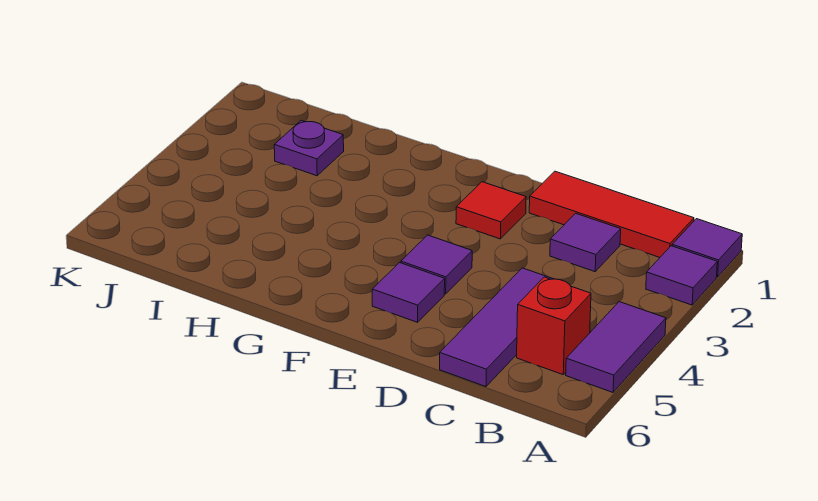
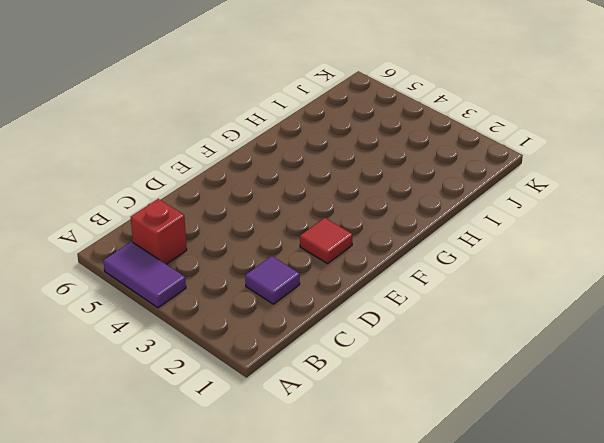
none -> purple 1x1 tile [672,219,742,277]
none -> purple 1x1 tile [646,246,717,305]

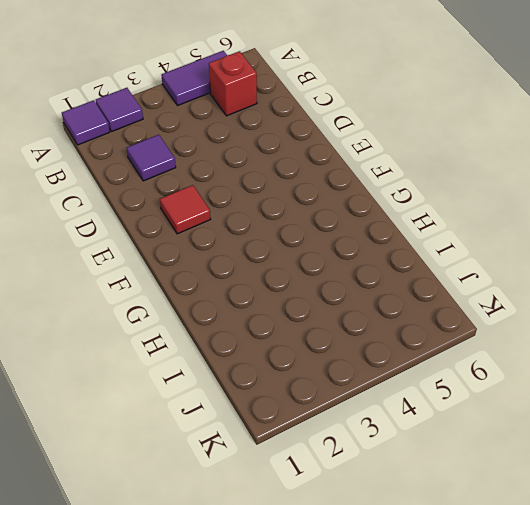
none -> red 1x3 tile [529,171,694,257]
none -> purple 1x3 tile [440,268,553,387]

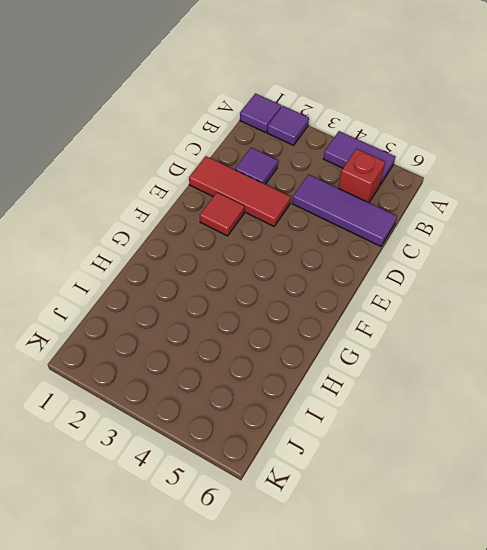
red 1x3 tile [189,156,291,226] -> red 1x3 tile turned to [529,171,694,257]
none -> purple 1x1 tile [401,235,472,294]
none -> purple 1x1 tile [372,263,445,322]

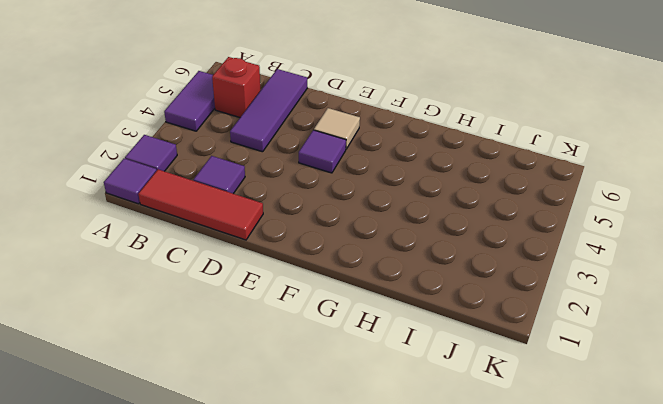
tan 1x1 tile [314,108,360,149] -> purple 1x1 tile [372,263,445,322]
none -> red 1x1 tile [456,182,526,239]
none -> purple 1x1 plate [274,121,344,176]

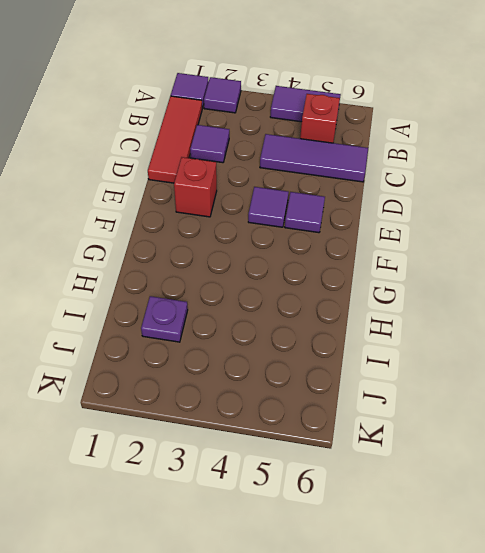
red 1x1 brick [174,157,217,217] -> red 1x1 tile [456,182,526,239]

